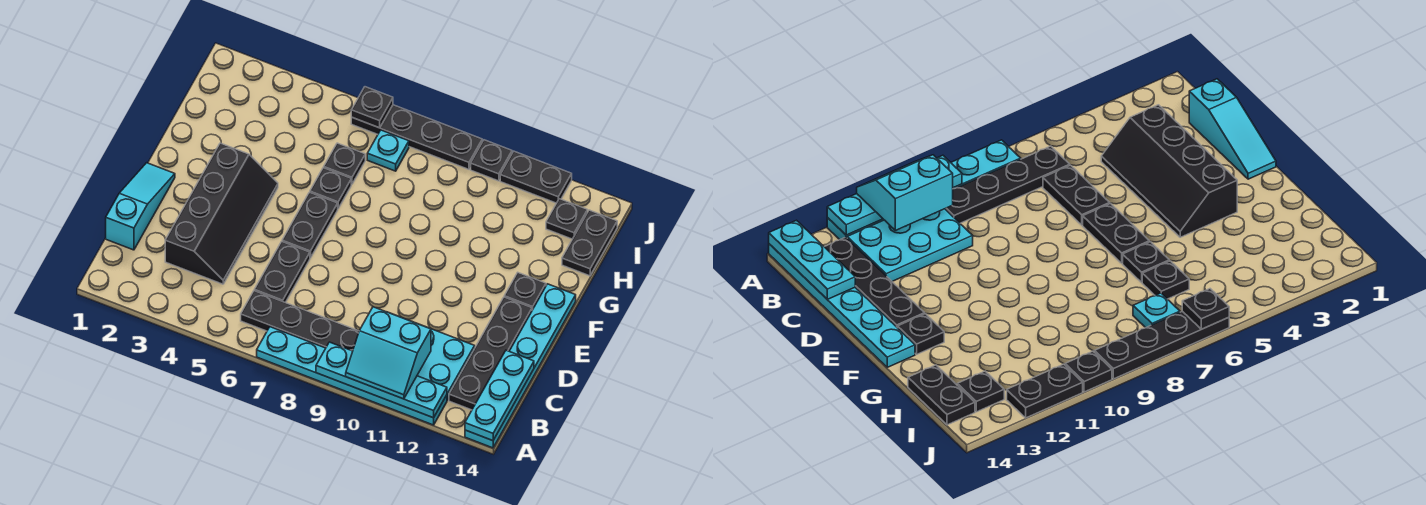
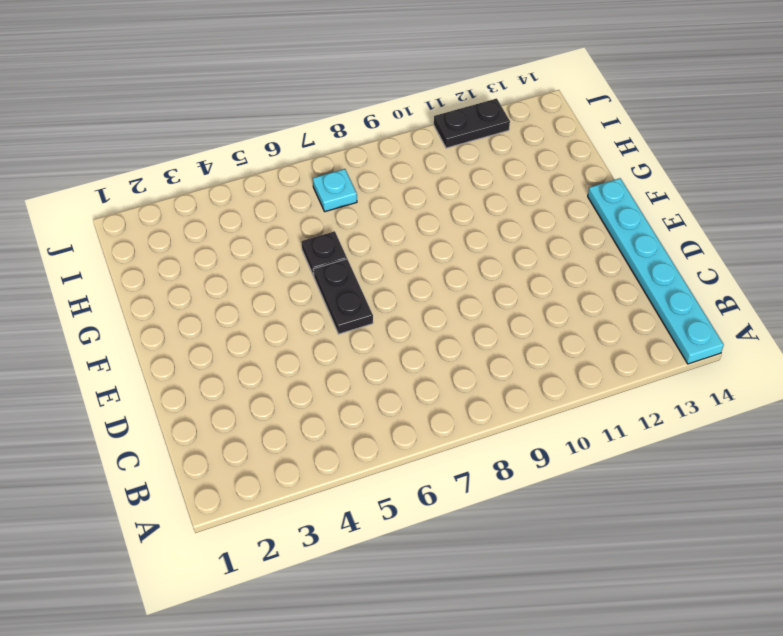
none -> cyan 1x6 plate [257,327,447,425]
none -> black 1x4 plate [241,291,359,351]
none -> cyan 2x3 plate [417,329,475,400]

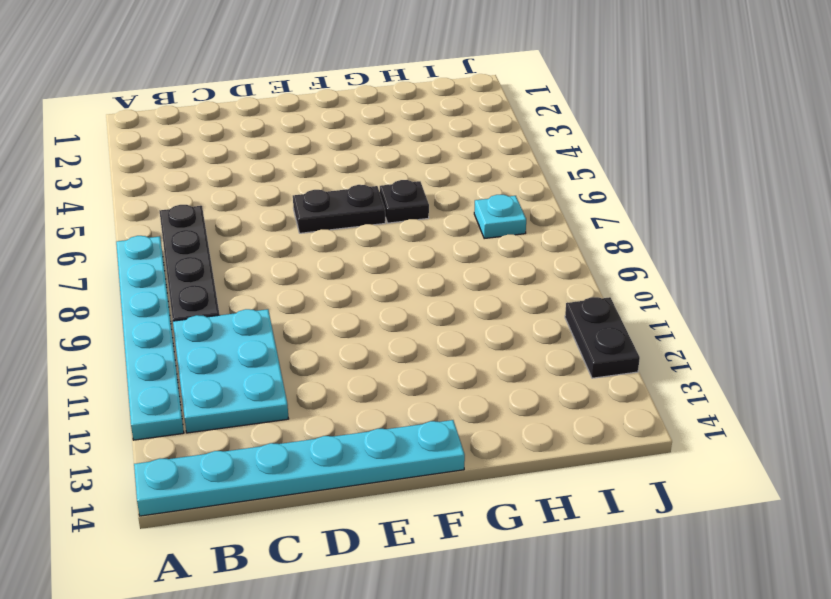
none -> black 1x4 plate [449,297,532,410]
none -> cyan 1x3 slope [106,163,175,250]
none -> black 2x4 slope [165,143,278,284]

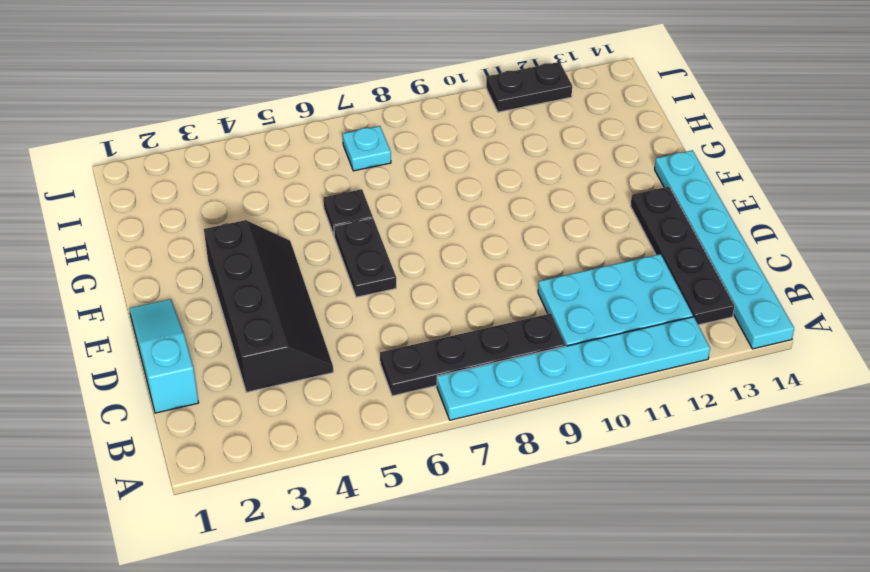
none -> black 1x2 plate [254,242,310,303]
none -> black 1x1 plate [504,273,546,310]
none -> black 1x1 plate [324,143,365,184]

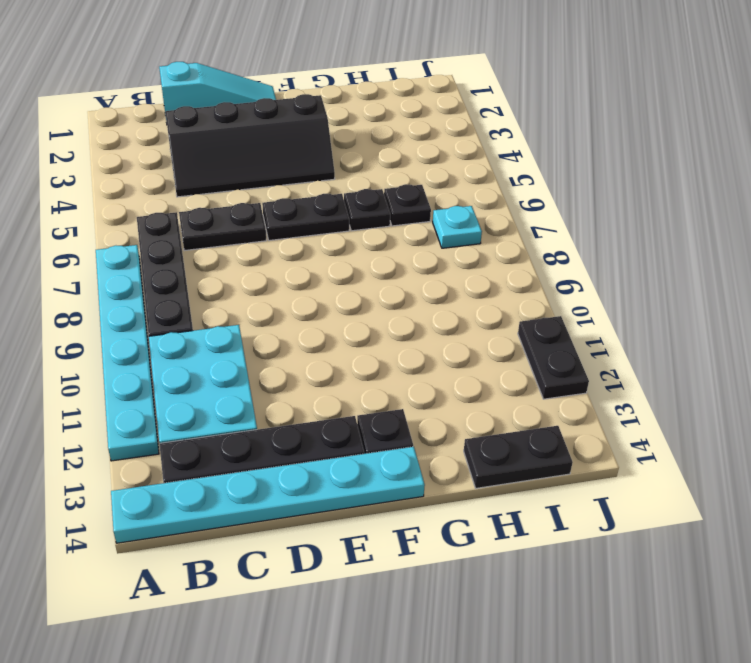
none -> black 1x1 plate [546,199,587,239]
none -> black 1x4 plate [351,105,482,169]
none -> black 1x1 plate [471,140,512,181]

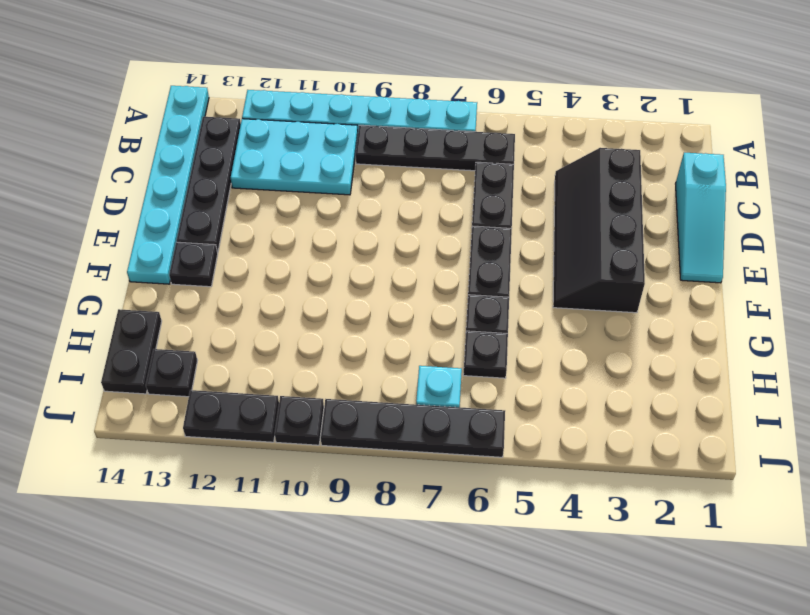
none -> cyan 1x4 plate [316,342,447,418]
none -> cyan 1x3 plate [465,350,534,441]
none -> black 1x1 plate [351,87,393,128]

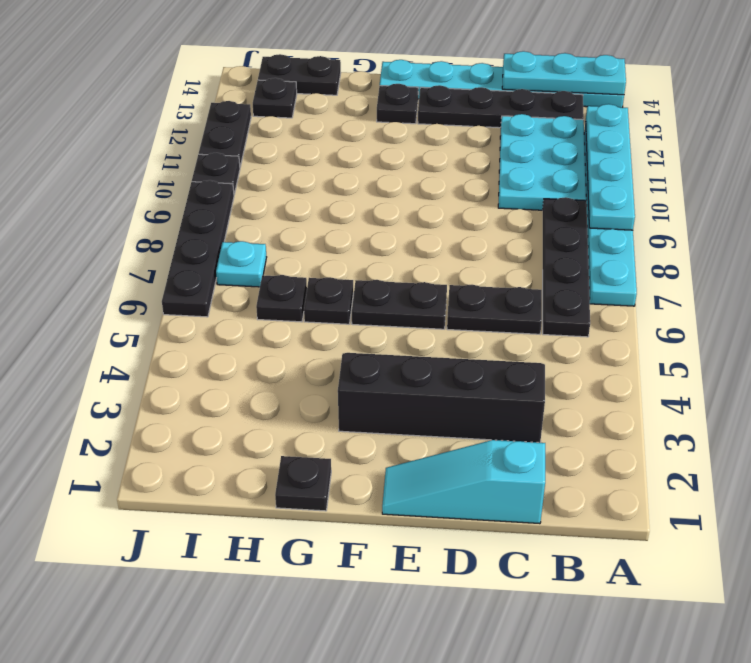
black 1x1 plate [275,456,331,511] -> black 1x1 plate moved to [351,87,393,128]
none -> cyan 2x2 slope [346,307,431,399]

